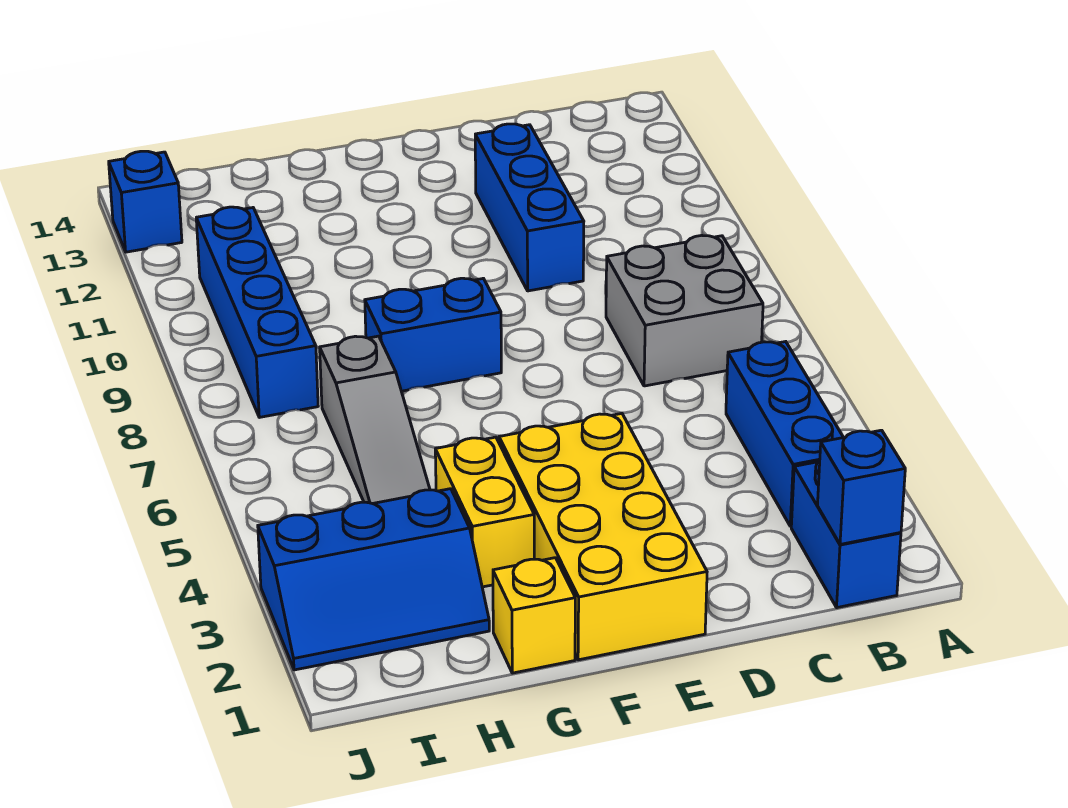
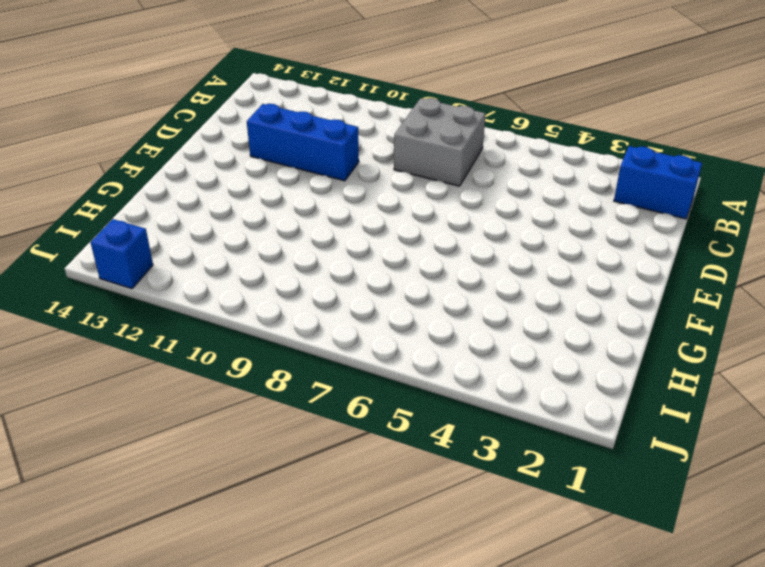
none -> blue 1x3 brick [726,342,844,526]
none -> yellow 2x4 brick [499,413,707,660]
none -> blue 1x2 brick [365,278,501,391]

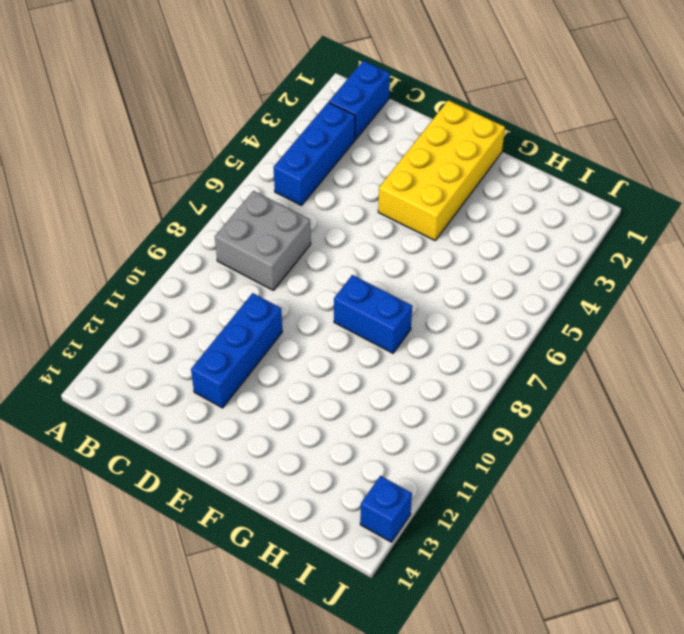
none -> yellow 1x1 brick [493,558,575,673]
none -> yellow 1x2 brick [435,437,534,587]
none -> blue 2x3 slope [258,489,489,670]

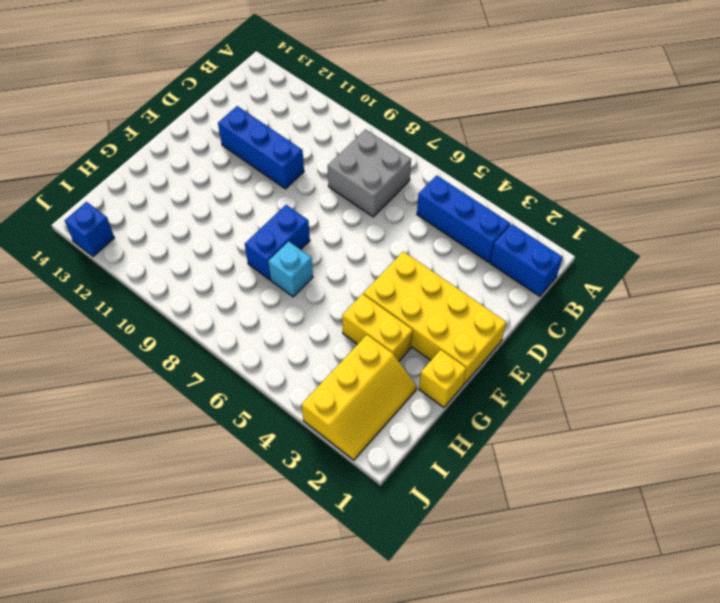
cyan 1x1 brick [268,241,313,297] -> none
yellow 2x3 slope [302,335,417,460] -> blue 2x3 slope [258,489,489,670]
none -> grey 1x3 slope [320,336,430,504]
none -> blue 1x4 brick [196,207,318,417]
none -> blue 1x1 brick [817,430,905,544]

